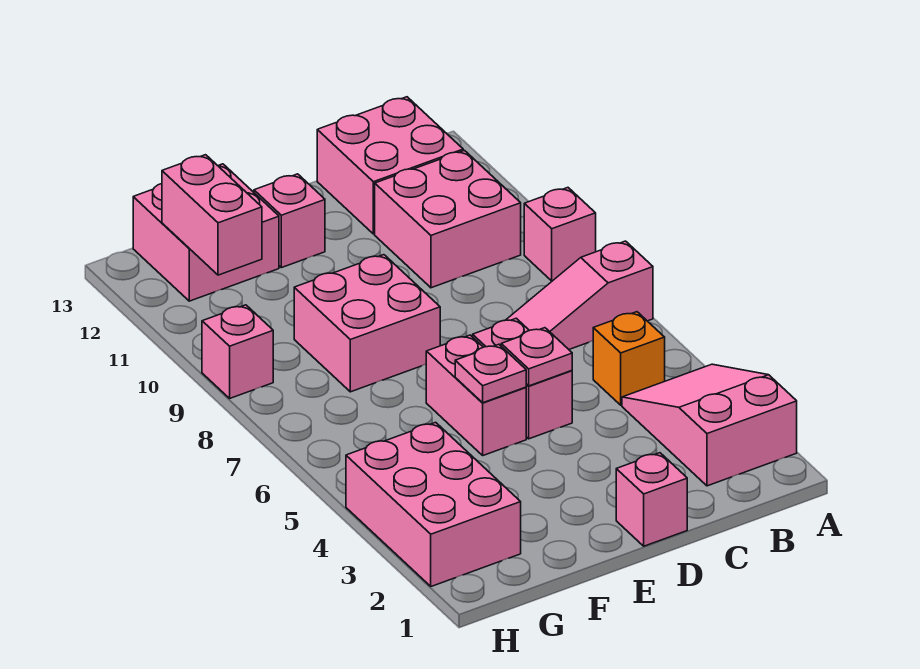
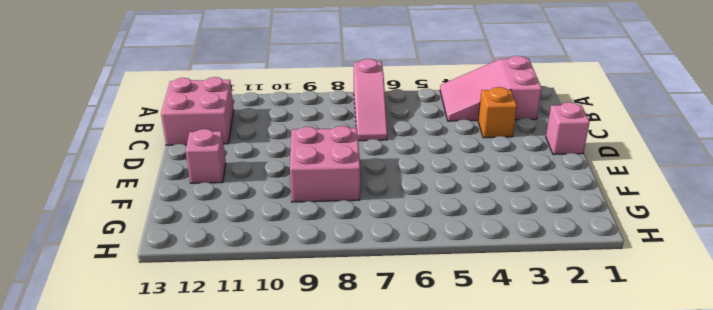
orange 1x1 brick [478,87,517,138] -> orange 1x1 brick moved to [593,312,665,405]
none -> pink 1x1 brick [524,188,596,281]
none -> pink 2x2 brick [375,151,521,288]
none -> pink 1x2 brick [473,318,572,439]

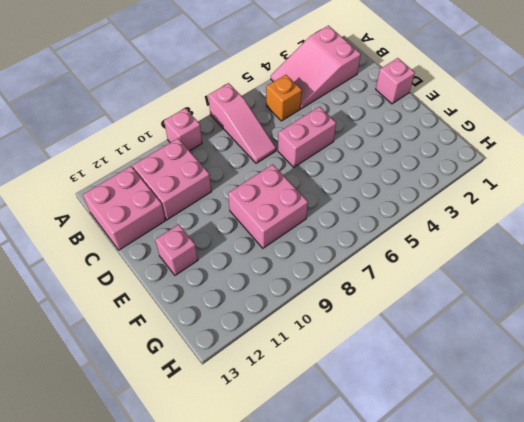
none -> pink 1x2 brick [426,335,526,455]
none -> pink 2x2 brick [133,164,279,301]
none -> pink 2x3 brick [346,422,521,586]

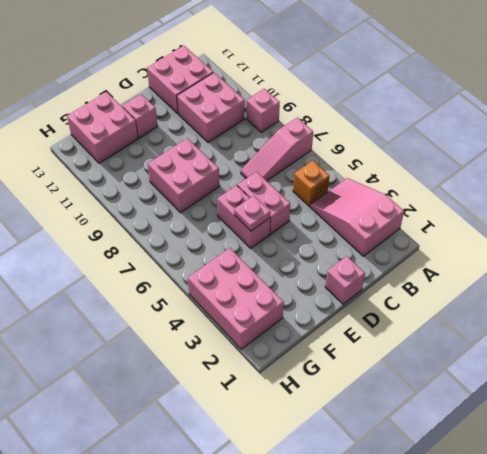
none -> pink 1x1 brick [202,305,273,398]
none -> pink 1x1 plate [501,328,572,386]
none -> pink 1x2 brick [162,155,262,275]

